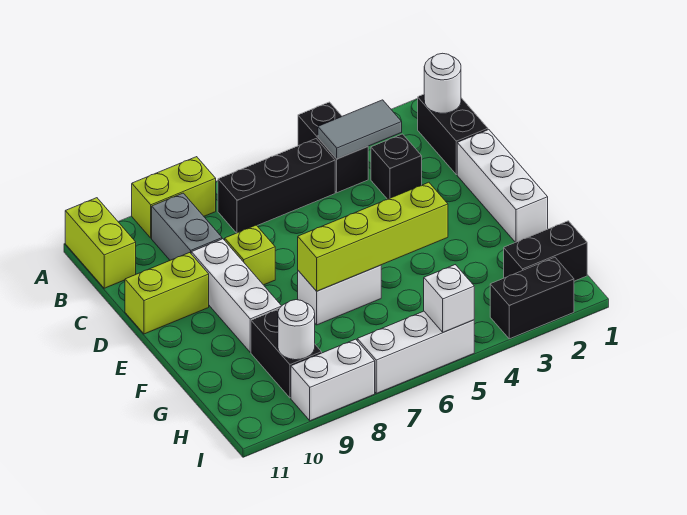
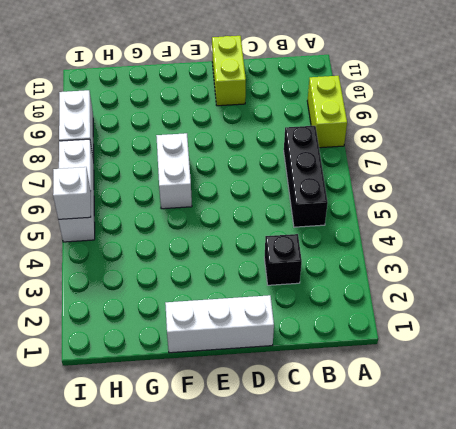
none -> black 1x2 brick [298,102,368,193]
none -> lime 1x2 brick [65,198,136,288]
none -> black 1x2 brick [418,94,488,175]

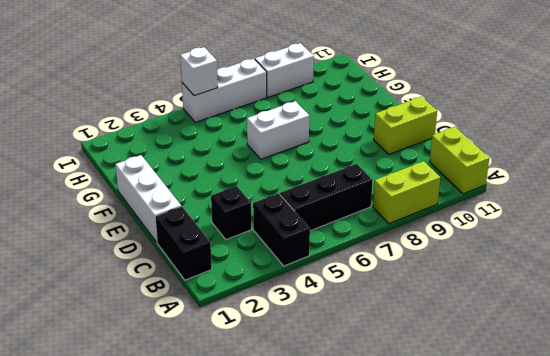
none -> grey 1x2 brick [152,193,222,260]
none -> lime 1x1 brick [225,225,275,285]
none -> white 1x3 brick [191,239,281,352]

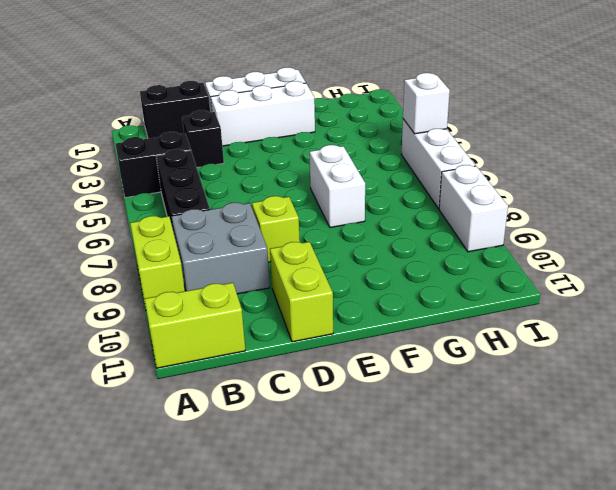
grey 2x2 brick [171,203,270,294] -> grey 1x2 brick [152,193,222,260]
white 1x3 brick [211,81,315,146] -> white 1x3 brick moved to [191,239,281,352]
none -> black 1x2 brick [251,309,322,398]
none -> black 1x2 brick [504,221,587,281]
none -> black 1x2 brick [490,257,574,339]

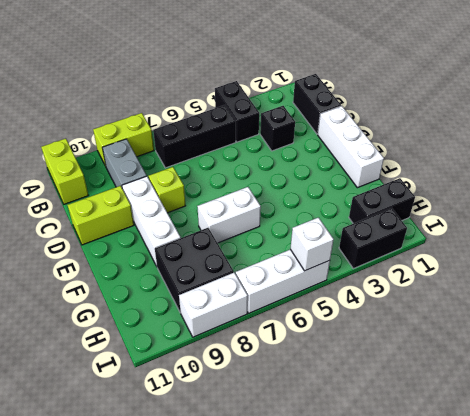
black 2x2 brick [155,228,234,313] -> black 1x2 brick [251,309,322,398]
none -> white 1x1 round brick [424,53,461,113]
none -> grey 1x2 tile [318,100,402,159]
none -> lime 1x4 brick [298,182,448,291]

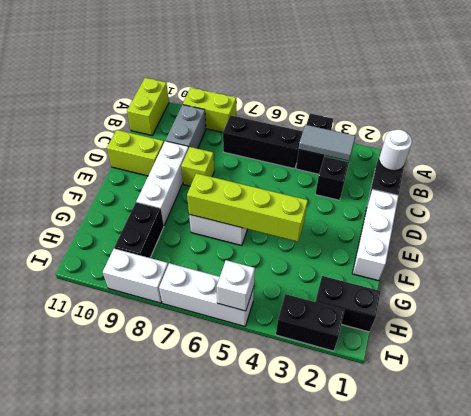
none -> white 1x1 round brick [278,300,315,360]

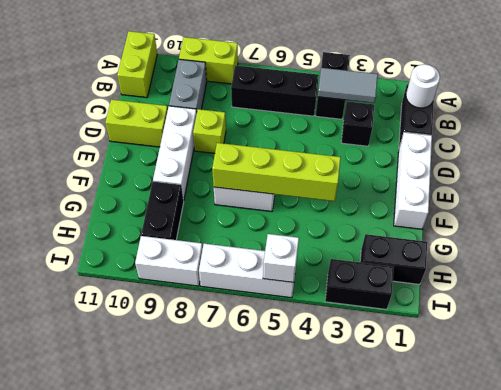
none -> white 1x1 round brick [278,300,315,360]

